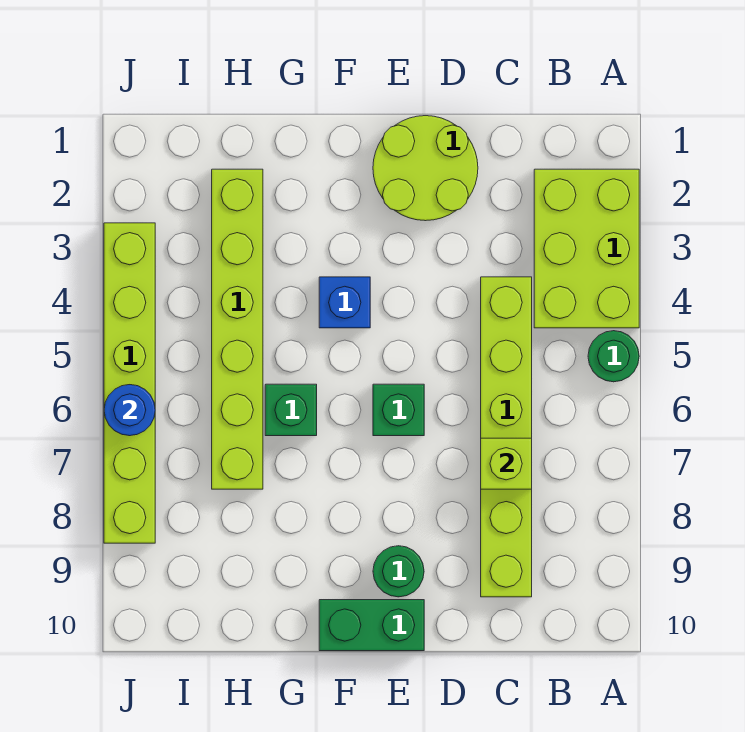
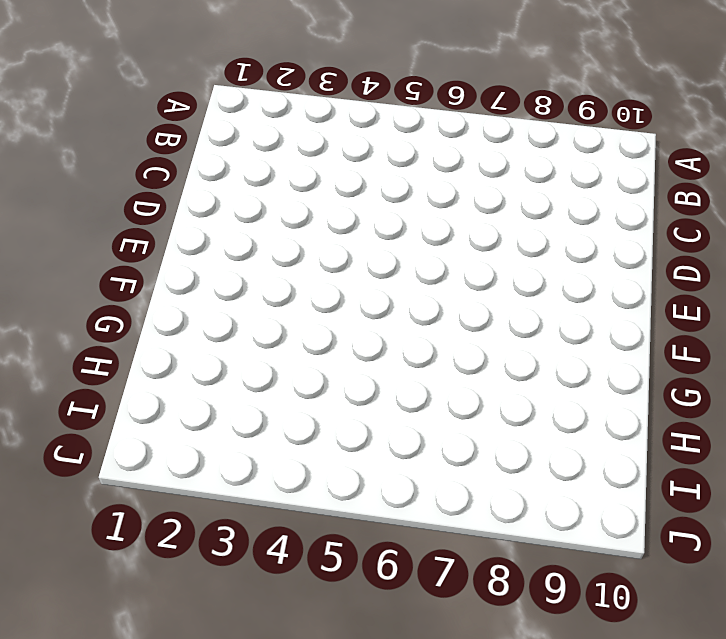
none -> lime 2x3 brick [534,169,639,328]
none -> green 1x1 round brick [588,331,639,382]
none -> lime 1x6 brick [481,277,532,597]

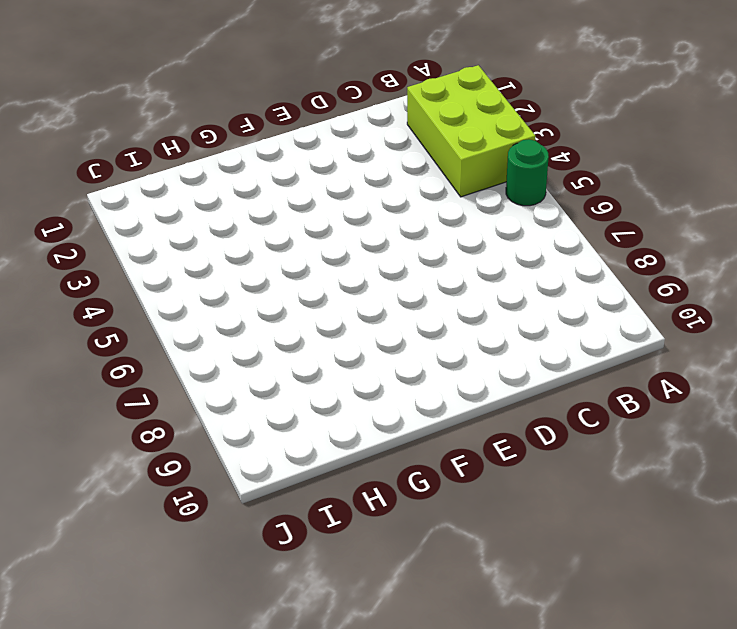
none -> lime 1x6 brick [481,277,532,597]
none -> lime 2x2 round brick [373,116,478,221]
none -> green 1x1 brick [373,384,424,436]

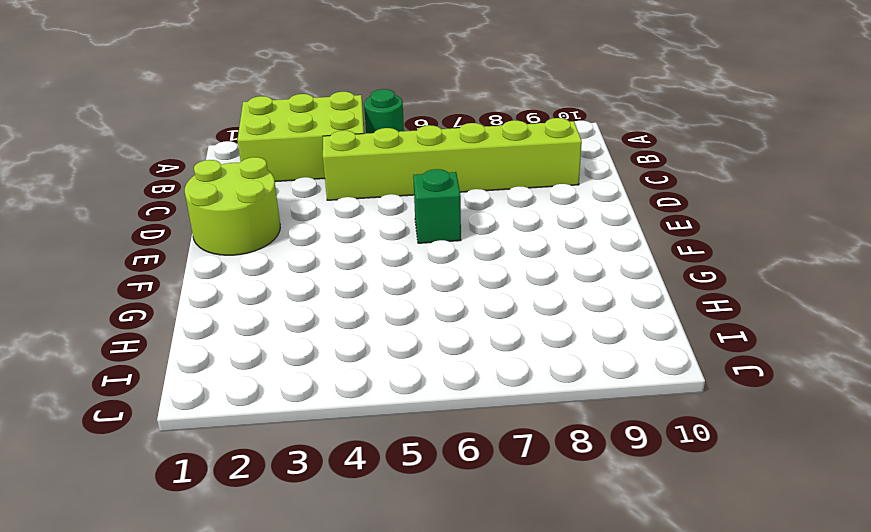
none -> green 1x1 round brick [373,546,424,597]
none -> green 1x2 brick [319,600,424,651]
none -> blue 1x1 brick [319,277,370,328]

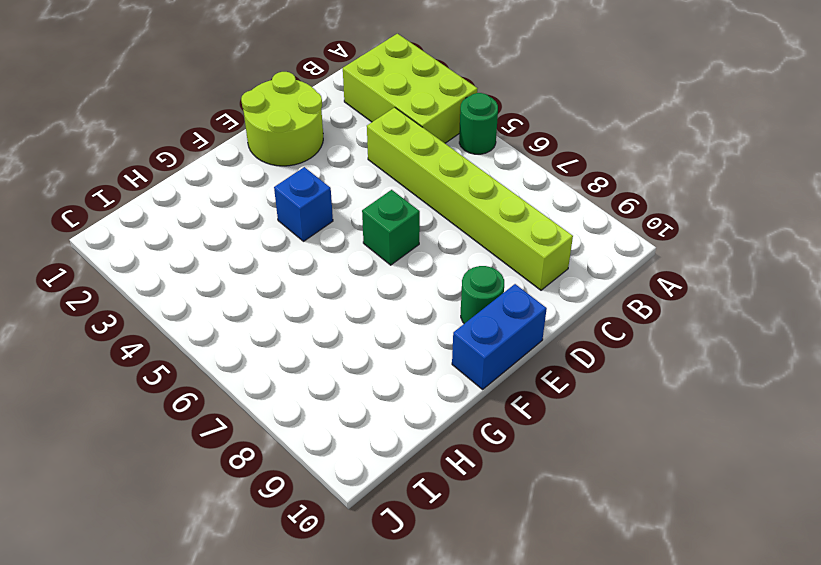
blue 1x2 brick [452,284,547,389] -> green 1x2 brick [319,600,424,651]
none -> green 1x1 brick [265,384,317,436]
none -> lime 1x6 brick [212,169,263,489]
none -> lime 1x6 brick [104,223,155,543]

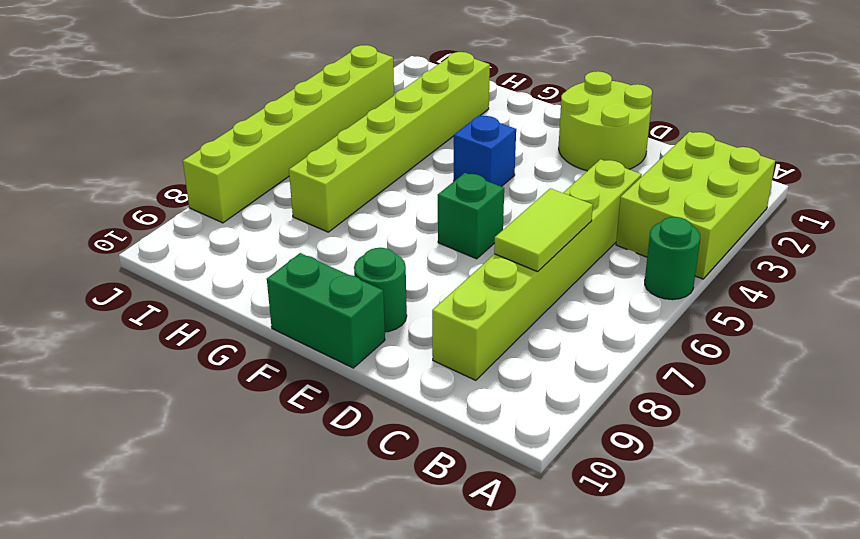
lime 1x2 tile [494,188,593,272] -> lime 1x1 brick [481,438,532,489]
none -> green 1x1 brick [265,384,317,436]
none -> blue 1x1 round brick [104,385,155,436]

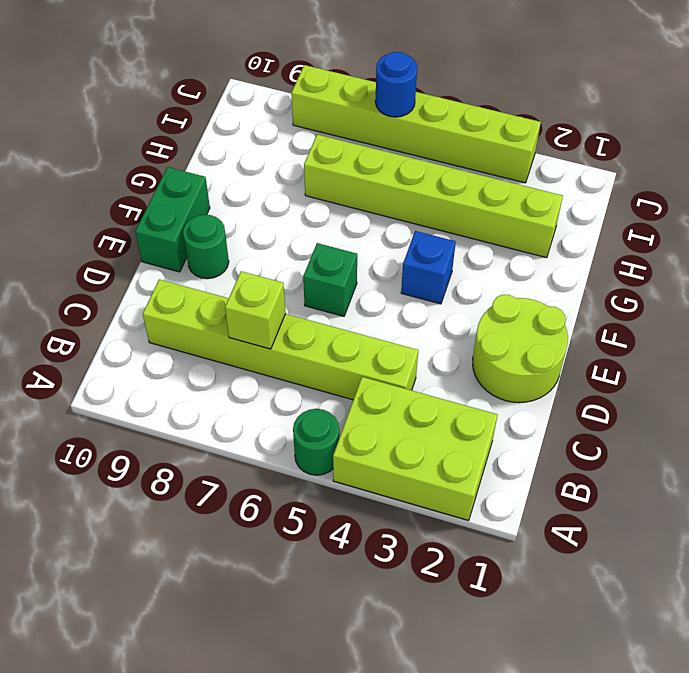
none -> green 1x1 brick [265,384,317,436]

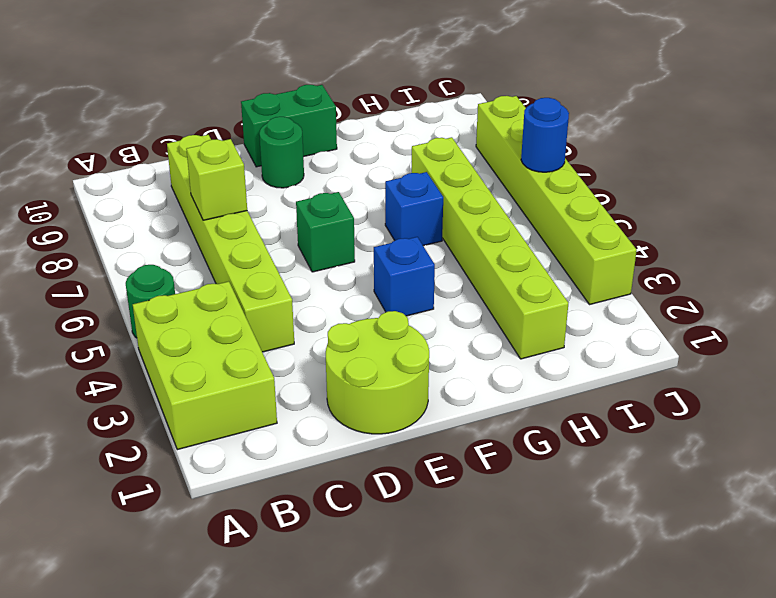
blue 1x1 brick [385,172,443,246] -> green 1x1 brick [265,384,317,436]

